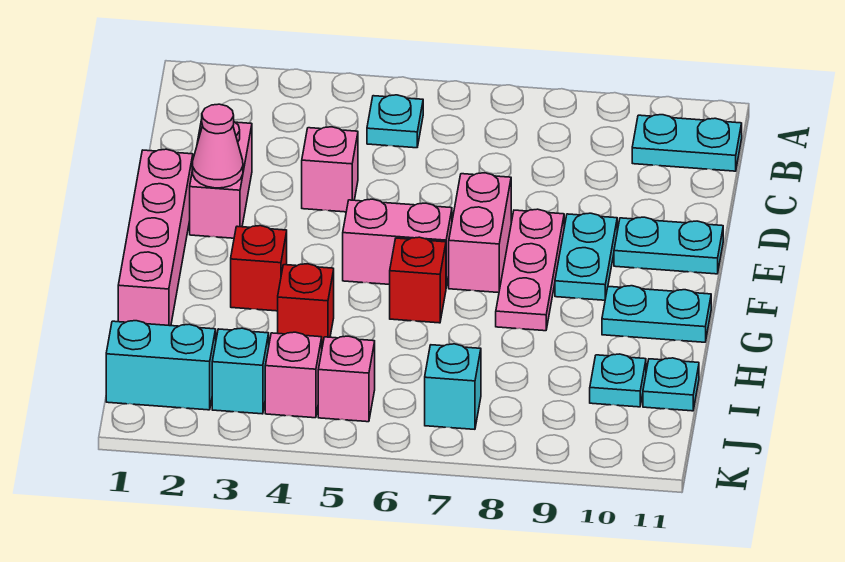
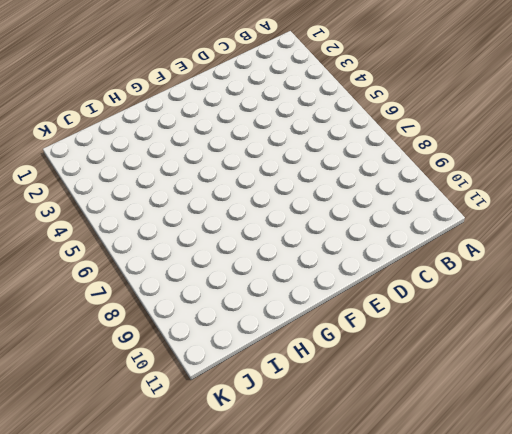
none -> cyan 1x1 plate [367,95,423,148]
none -> cyan 1x2 plate [632,115,742,171]
none -> pink 1x2 brick [190,120,252,238]

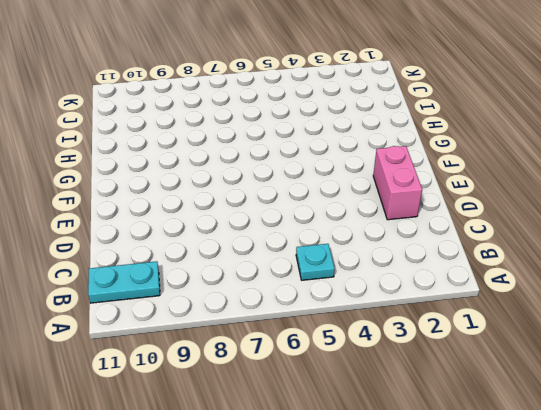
none -> pink 1x1 brick [302,127,358,212]
none -> pink 1x4 brick [118,149,193,326]
none -> pink 1x2 brick [449,173,511,293]

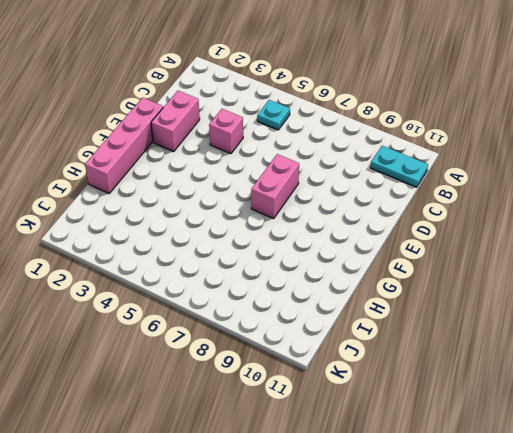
none -> pink 1x3 plate [496,209,564,331]
none -> cyan 1x2 plate [555,213,617,300]
none -> cyan 1x2 plate [614,217,723,274]

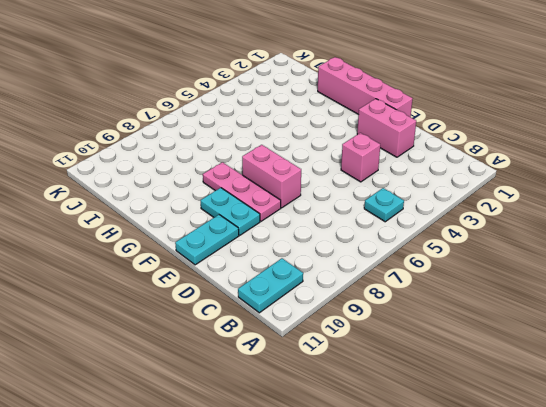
none -> pink 1x2 brick [343,199,452,287]
none -> red 1x1 brick [231,226,287,311]
none -> red 1x1 brick [390,237,446,323]

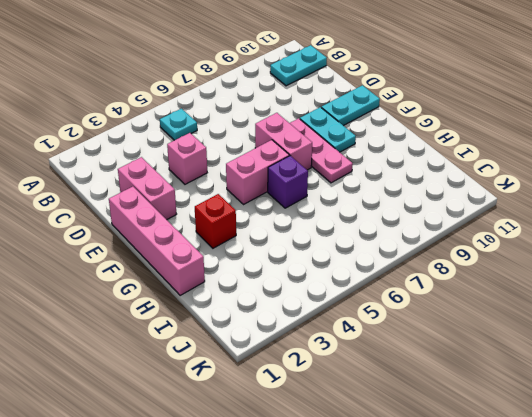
purple 1x1 brick [268,156,308,208] -> red 1x1 brick [390,237,446,323]
none -> cyan 1x2 plate [602,286,711,342]
none -> red 1x1 brick [278,264,334,347]
none -> cyan 1x1 plate [590,354,646,407]

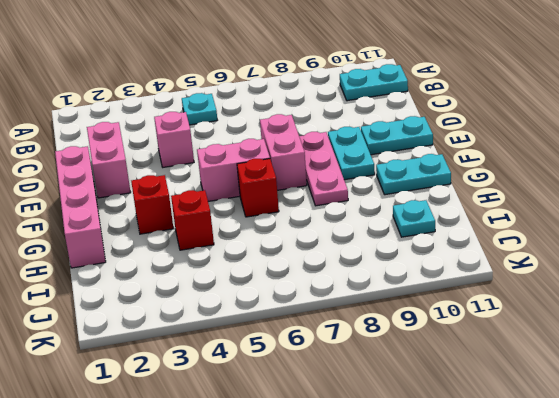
none -> cyan 1x1 plate [643,358,699,411]
none -> cyan 1x2 brick [106,321,216,410]
none -> cyan 1x1 brick [212,328,269,414]

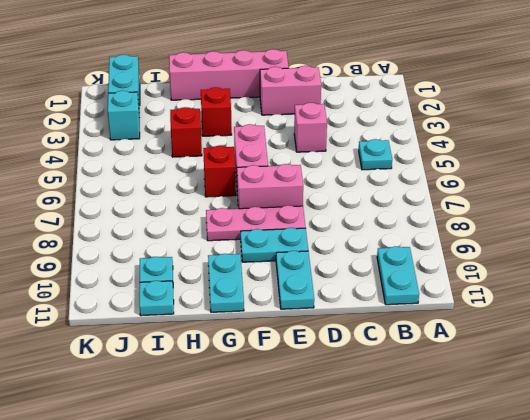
none -> pink 1x1 brick [265,332,322,418]
none -> pink 1x1 brick [318,336,375,422]
none -> cyan 1x1 brick [425,344,481,429]

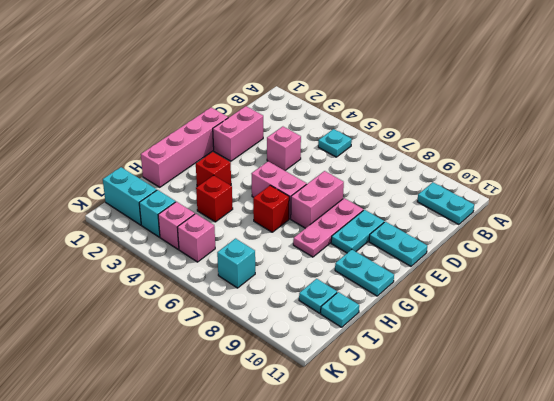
none -> pink 1x1 cone [192,104,243,188]

